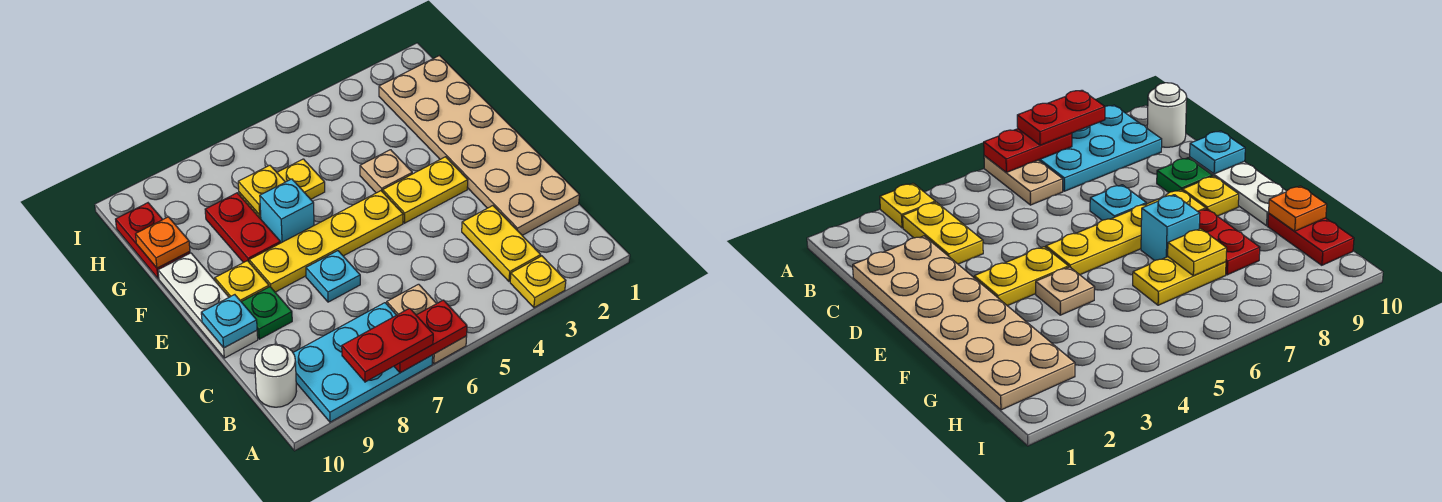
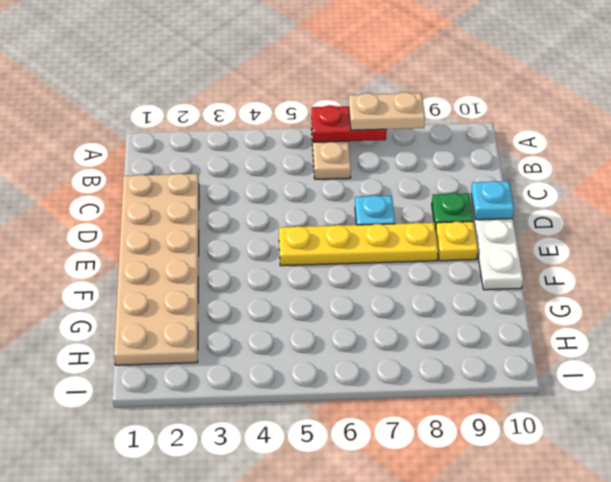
tan 1x2 plate [349,92,425,130] -> red 1x2 plate [342,308,433,382]
none -> yellow 1x1 plate [510,256,566,308]
none -> cyan 2x3 plate [293,303,433,422]
none -> yellow 1x2 plate [462,206,541,281]

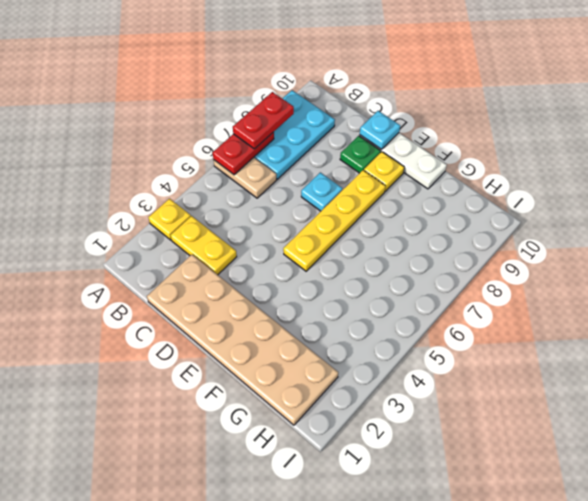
none -> white 1x1 round brick [255,344,297,407]
none -> yellow 1x2 plate [383,157,468,223]
none -> tan 1x1 plate [360,150,412,193]

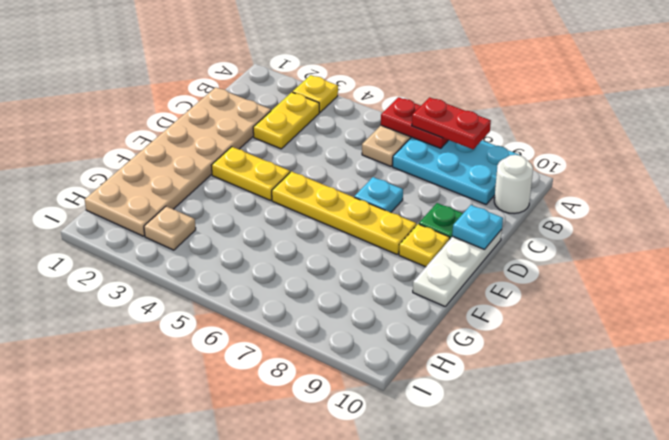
tan 1x1 plate [144,206,196,250] -> tan 1x1 plate moved to [360,150,412,193]
none -> cyan 1x1 brick [260,179,314,243]
none -> red 1x2 plate [205,193,280,263]
none -> yellow 1x2 plate [239,159,325,219]

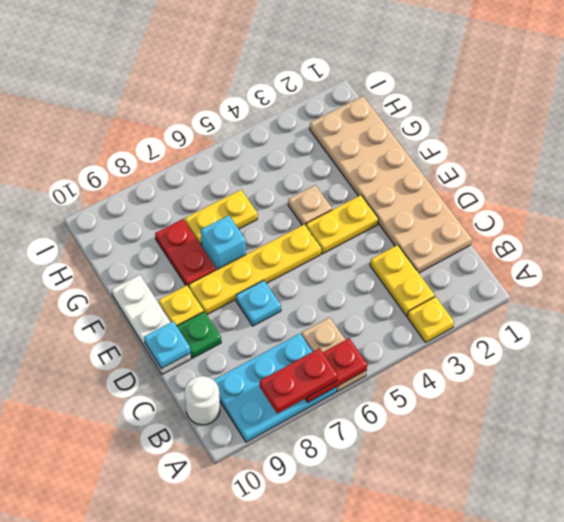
none -> red 1x2 plate [116,203,190,278]
none -> yellow 1x1 plate [238,165,285,215]
none -> orange 1x1 plate [136,217,190,268]

